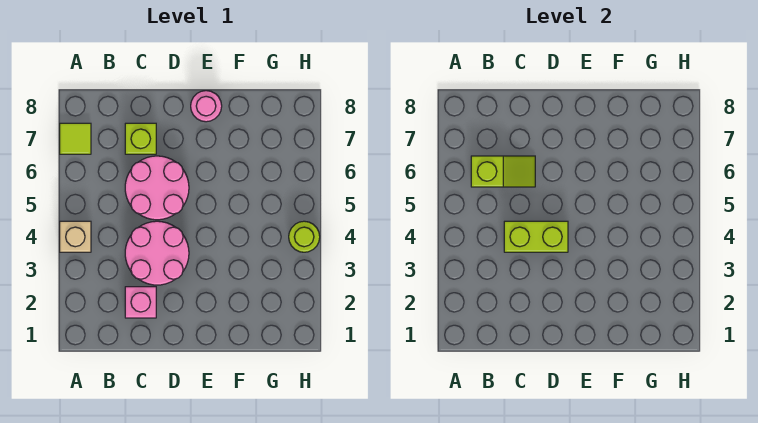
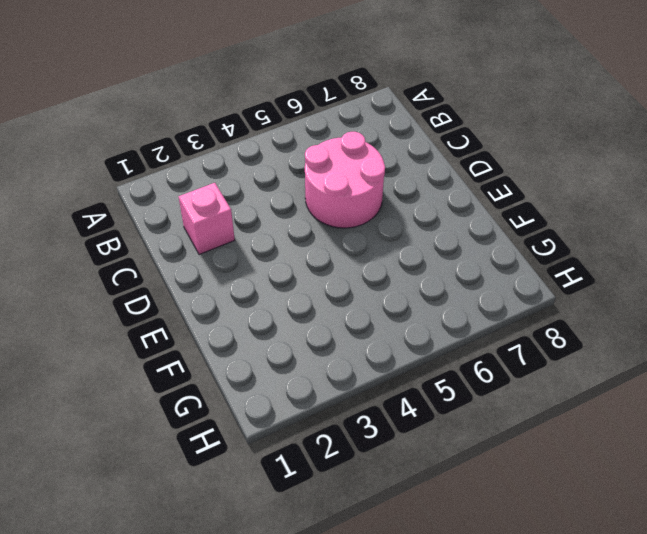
none -> tan 1x1 brick [60,221,91,252]
none -> lime 1x1 tile [60,123,91,154]

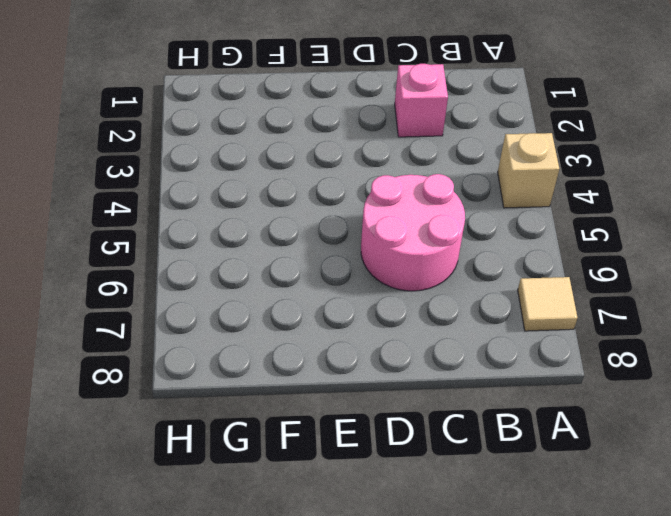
tan 1x1 tile [518,277,578,331] -> lime 1x1 tile [60,123,91,154]
none -> pink 2x2 round brick [125,221,189,285]
none -> lime 1x1 brick [125,123,156,154]

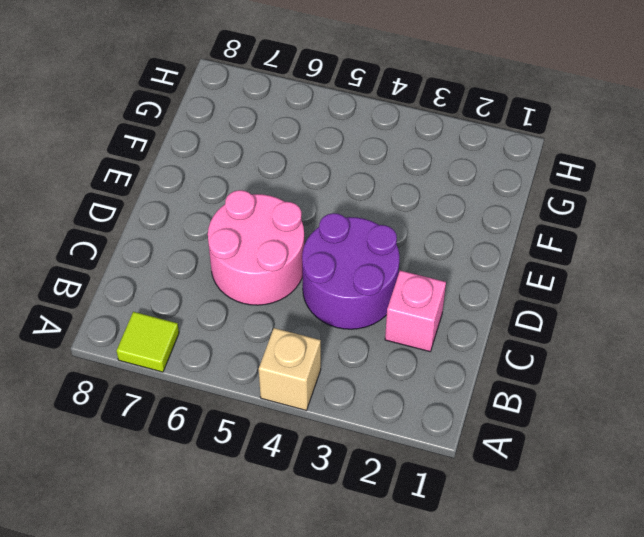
purple 2x2 round brick [302,213,399,329] -> pink 2x2 round brick [125,221,189,285]
none -> lime 1x1 brick [125,123,156,154]
none -> pink 1x1 round brick [191,91,222,122]

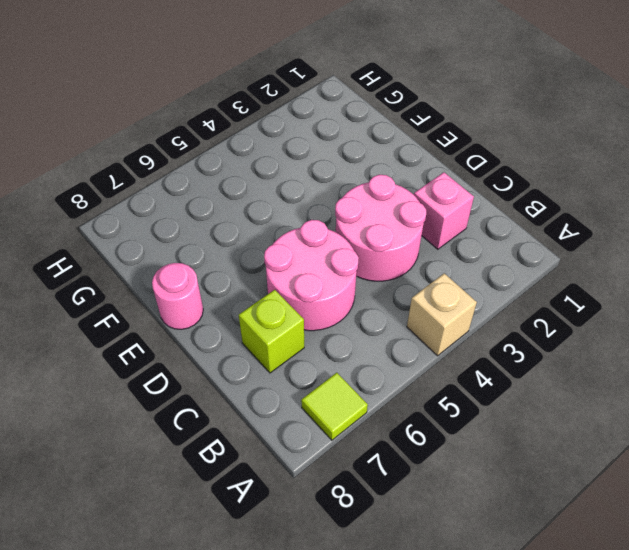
none -> lime 1x1 round brick [289,221,320,252]
none -> lime 1x2 slope [471,156,535,187]

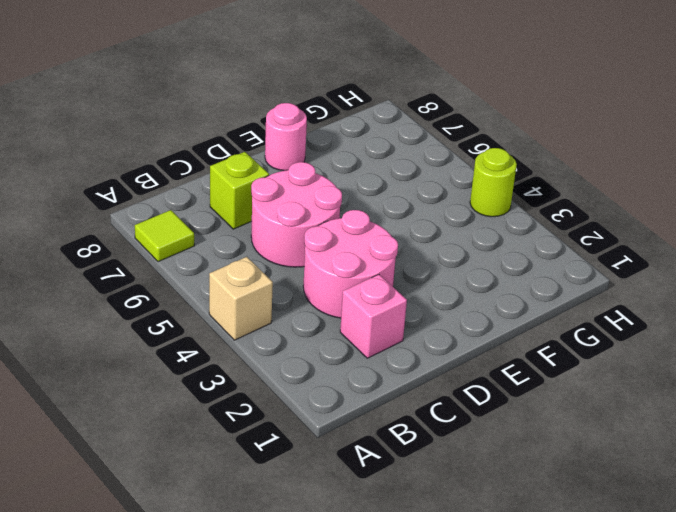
none -> lime 1x2 slope [471,156,535,187]
none -> lime 1x2 brick [504,221,568,252]

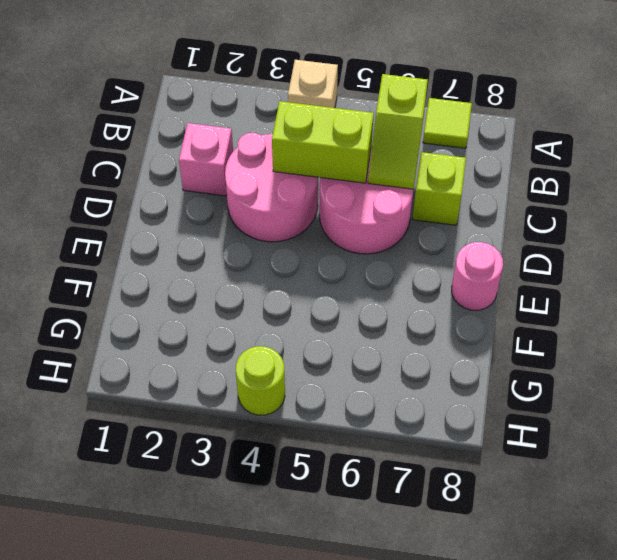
lime 1x2 brick [272,101,374,183] -> lime 1x2 brick turned to [504,221,568,252]

